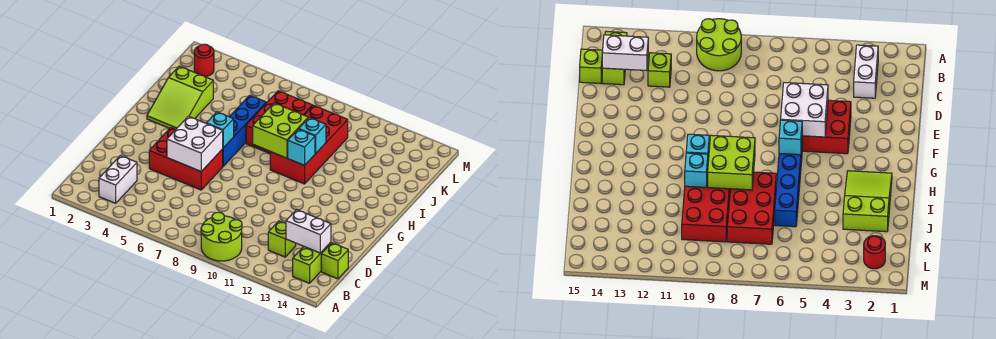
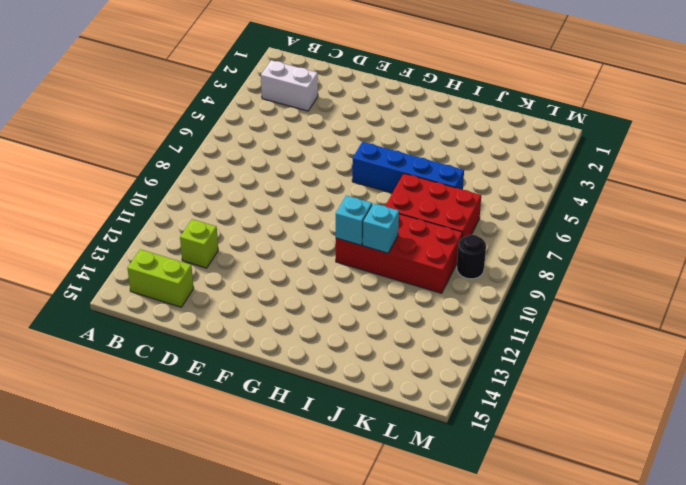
black 1x1 round brick [457,235,486,279] -> none
none -> lime 2x2 round brick [201,212,242,261]
none -> lime 1x1 brick [321,243,348,279]
none -> red 2x3 brick [149,128,223,190]

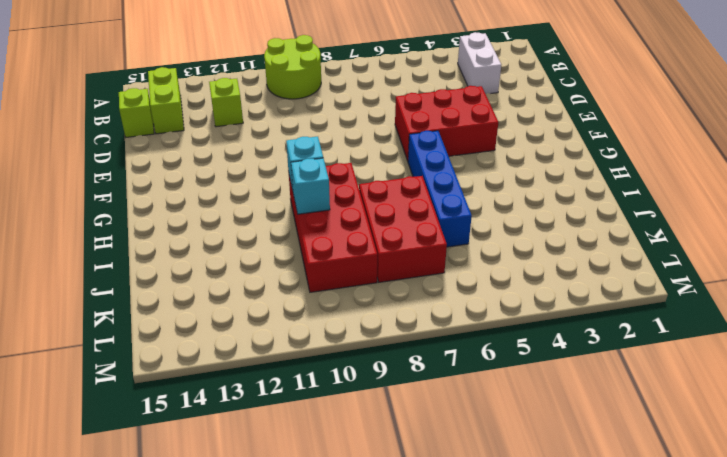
none -> lime 2x3 slope [147,66,213,129]
none -> red 1x1 round brick [194,44,214,77]
none -> white 1x2 brick [286,210,331,253]

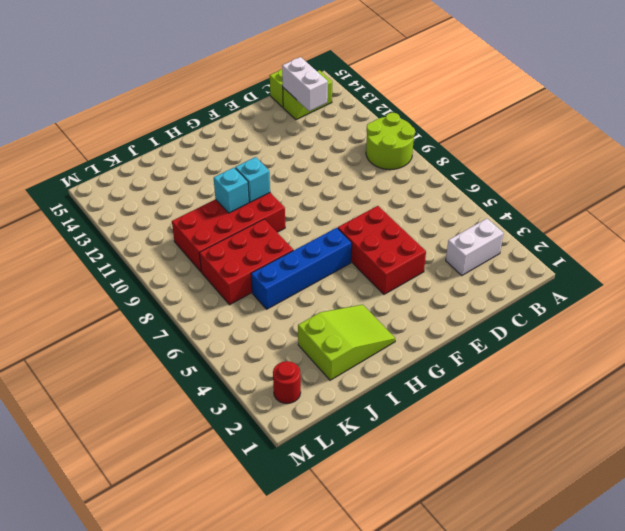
none -> lime 1x1 brick [268,221,296,257]
none -> white 2x2 brick [167,116,223,171]
none -> cyan 1x1 brick [206,112,234,148]

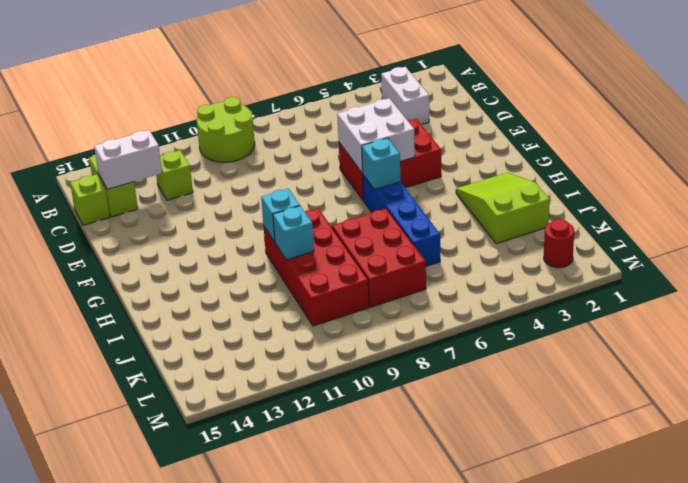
none -> lime 2x2 brick [253,103,308,158]

